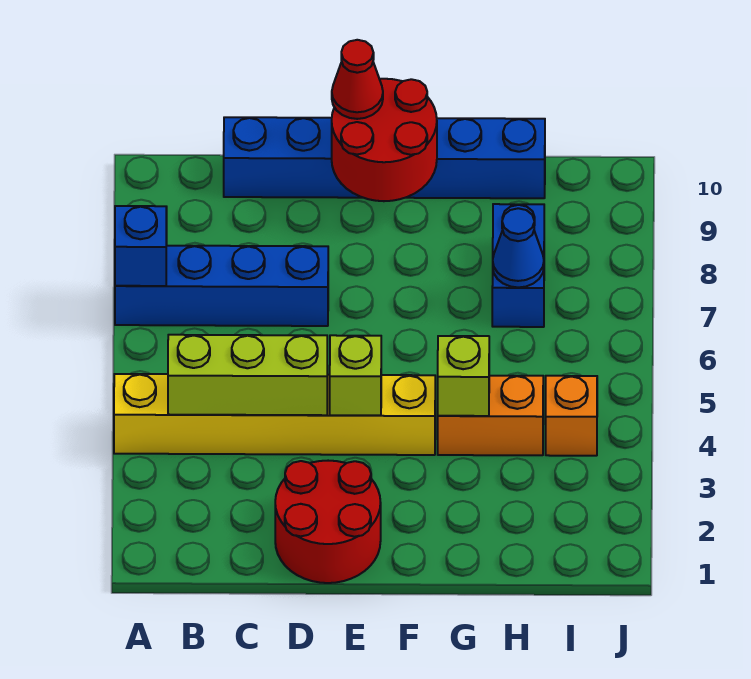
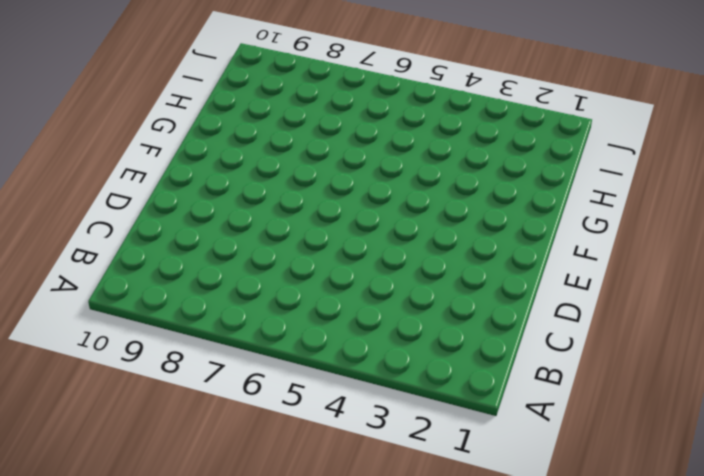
none -> yellow 1x6 brick [114,374,435,455]
none -> blue 1x4 brick [115,246,328,326]
none -> blue 1x6 brick [224,117,545,198]

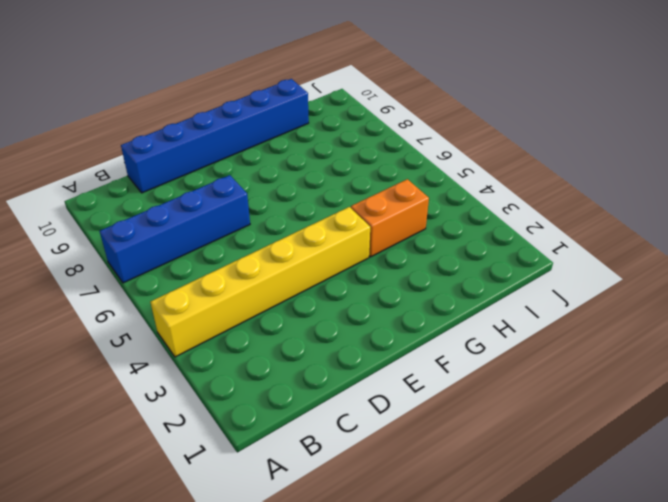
none -> red 2x2 round brick [275,461,381,583]
none -> blue 1x2 brick [492,204,544,327]
none -> orange 1x1 brick [546,376,597,456]

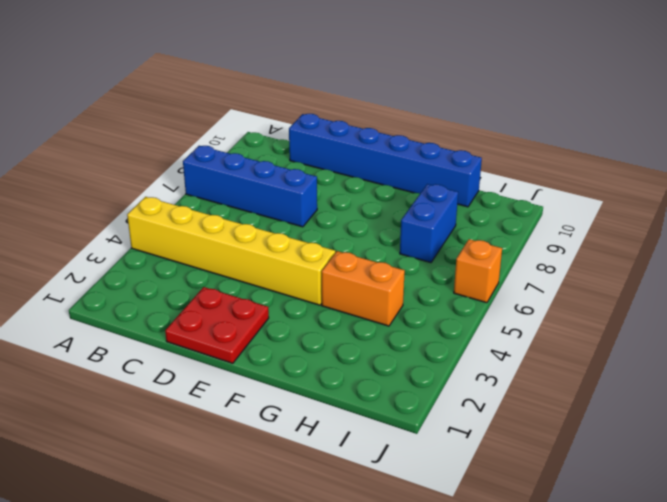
red 2x2 plate [165,287,269,363] -> red 2x2 round brick [275,461,381,583]
orange 1x1 brick [454,239,502,303] -> orange 1x1 brick moved to [546,376,597,456]
none -> blue 1x1 brick [115,206,167,286]
none -> lime 1x3 brick [168,335,327,415]
none -> lime 1x1 brick [330,335,381,415]

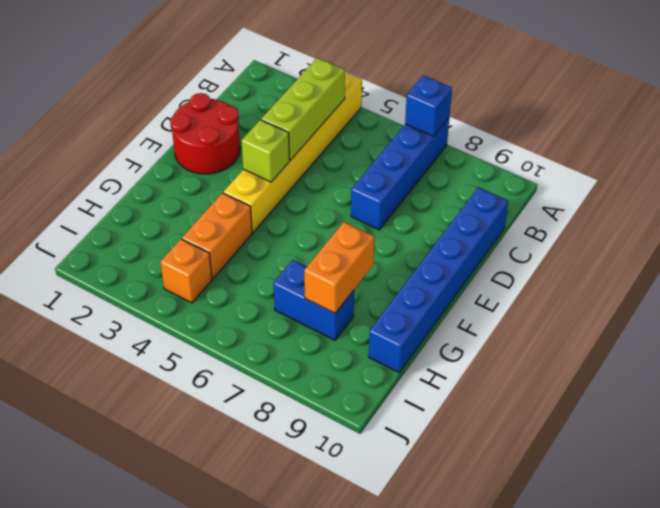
orange 1x2 brick [304,222,374,313] -> none
none -> red 2x2 round brick [332,79,437,201]
none -> lime 1x1 brick [438,336,489,416]
none -> blue 1x1 cone [493,208,544,287]

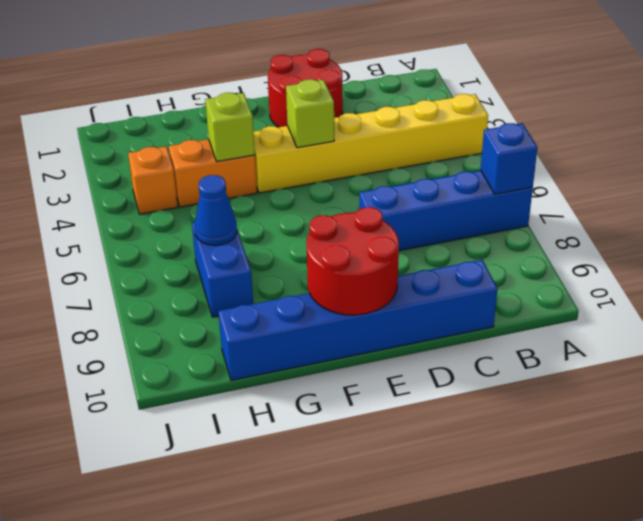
none -> lime 1x3 brick [168,335,327,415]
none -> red 1x1 cone [332,40,383,119]

